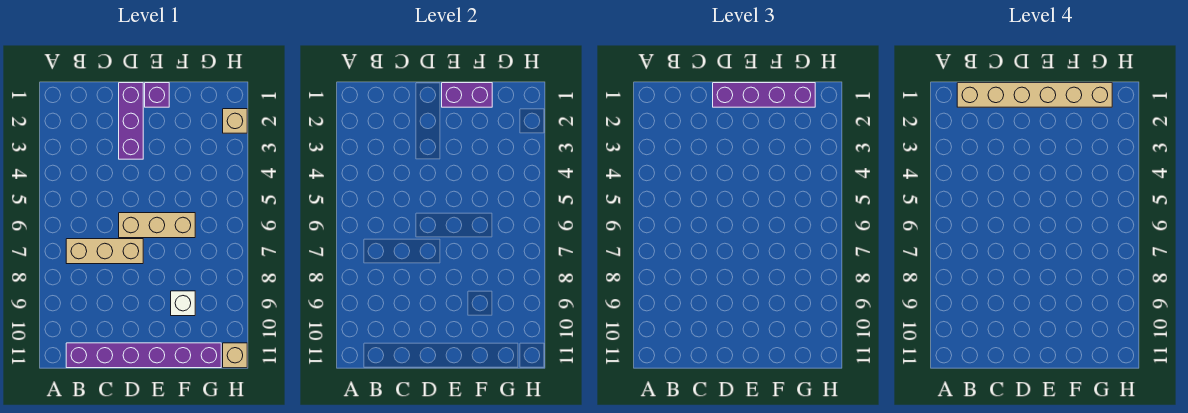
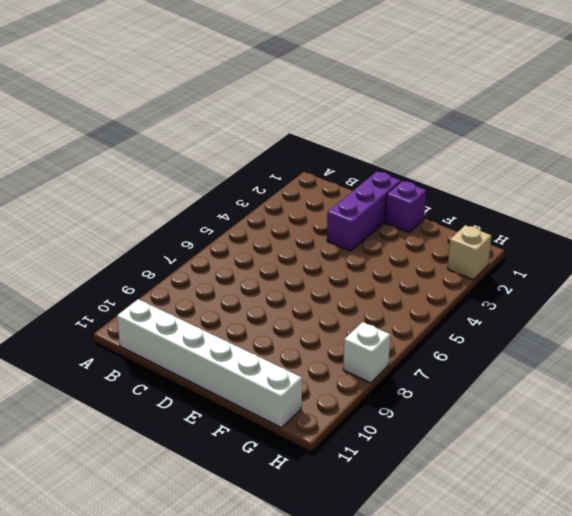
white 1x6 brick [117,299,302,428] -> purple 1x6 brick [66,343,221,368]
white 1x1 brick [343,322,390,383] -> white 1x1 brick moved to [171,291,195,316]
none -> tan 1x3 brick [66,239,143,264]
none -> tan 1x3 brick [119,213,195,238]

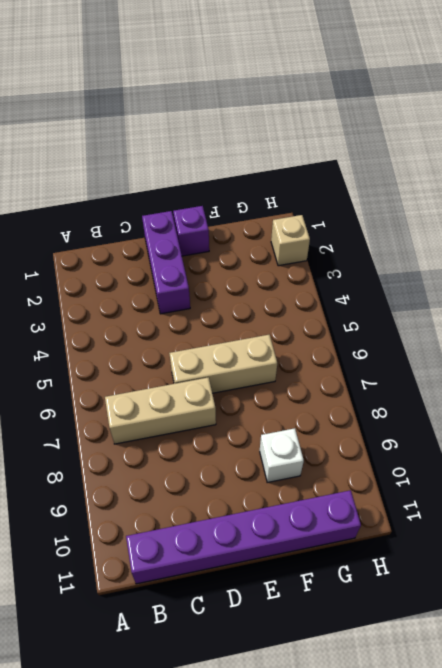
none -> tan 1x1 brick [223,343,247,368]
none -> purple 1x2 brick [442,83,492,107]

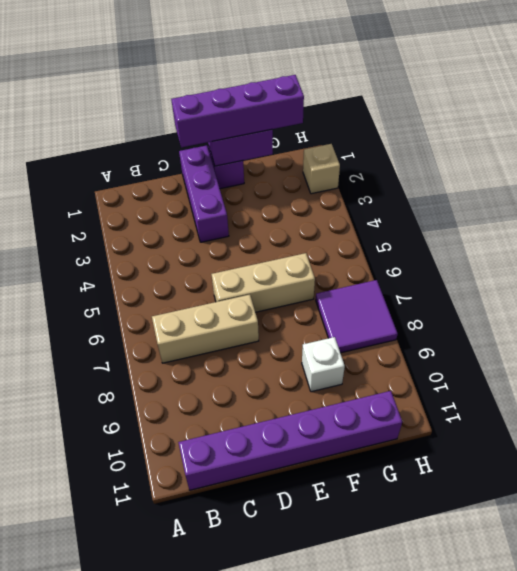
purple 2x2 tile [316,280,398,353] -> none
none -> tan 1x1 brick [223,343,247,368]
none -> tan 1x6 brick [957,83,1112,107]

